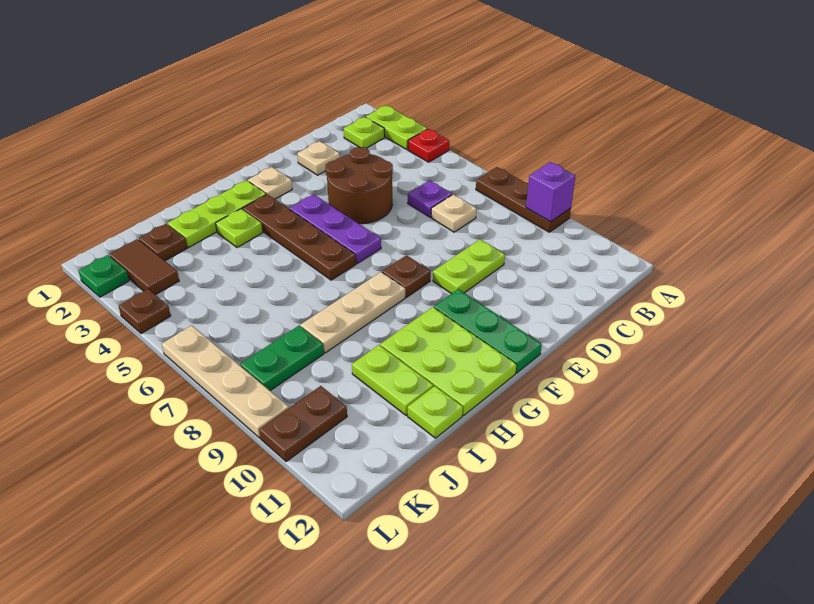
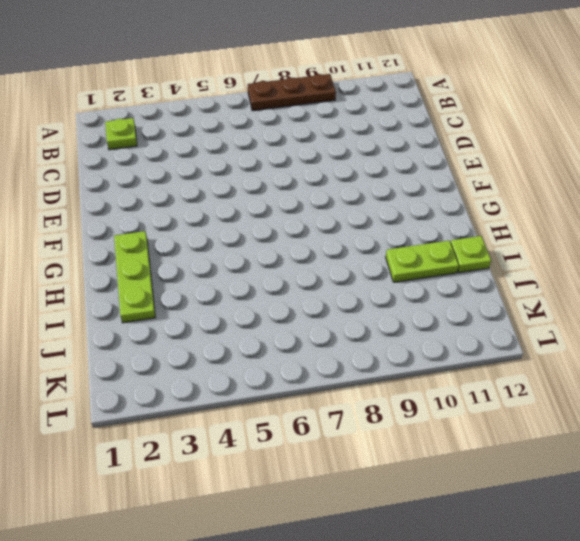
none -> lime 1x2 plate [366,105,427,149]
none -> red 1x1 plate [408,129,449,162]
none -> purple 1x1 plate [408,180,452,217]

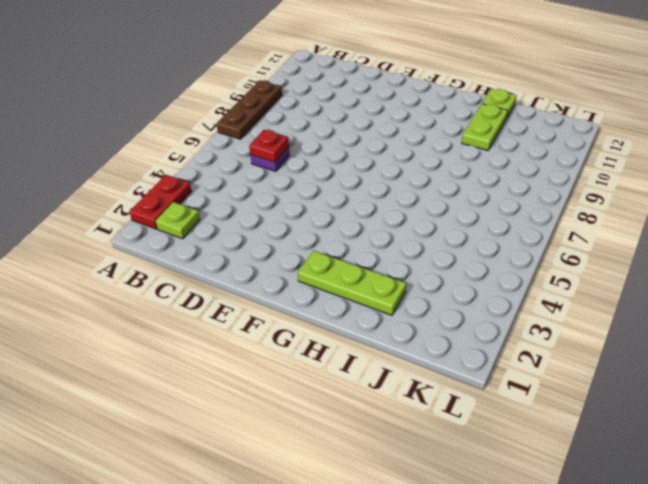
red 1x2 plate [129,175,192,229] -> lime 1x2 plate [366,105,427,149]
red 1x1 plate [249,130,289,162] -> red 1x1 plate moved to [408,129,449,162]
none -> tan 1x1 plate [431,194,476,232]
none -> tan 1x1 plate [297,141,340,175]
none -> brown 2x2 round brick [326,147,393,224]

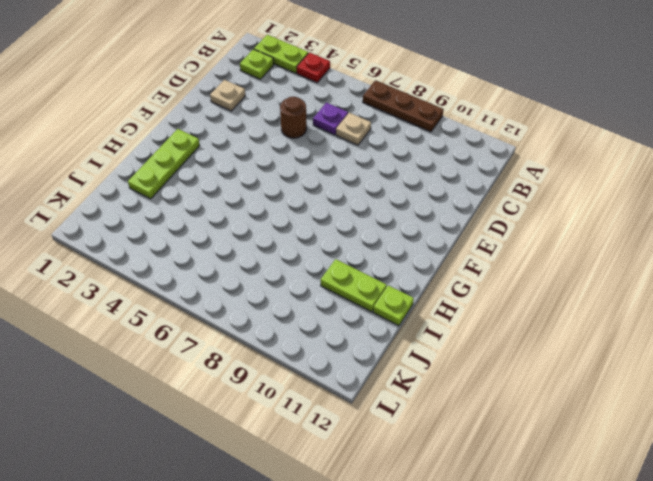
brown 1x1 round brick [280,97,307,138] -> brown 2x2 round brick [326,147,393,224]
none -> lime 1x2 plate [433,239,505,294]
none -> tan 1x1 plate [248,167,292,199]
none -> purple 1x3 plate [290,194,381,263]

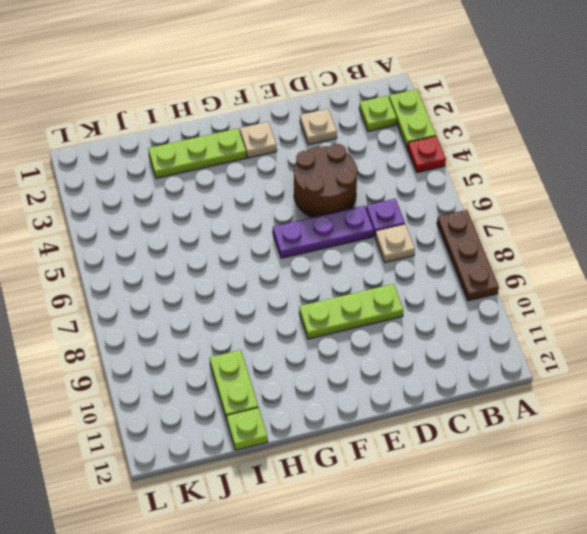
purple 1x3 plate [273,206,374,258] -> purple 1x3 plate turned to [290,194,381,263]
lime 1x3 plate [299,284,403,339] -> lime 1x2 plate [433,239,505,294]
none -> brown 1x1 plate [382,255,431,297]
none -> green 1x3 plate [434,289,542,373]
none -> brown 1x4 plate [243,194,356,280]

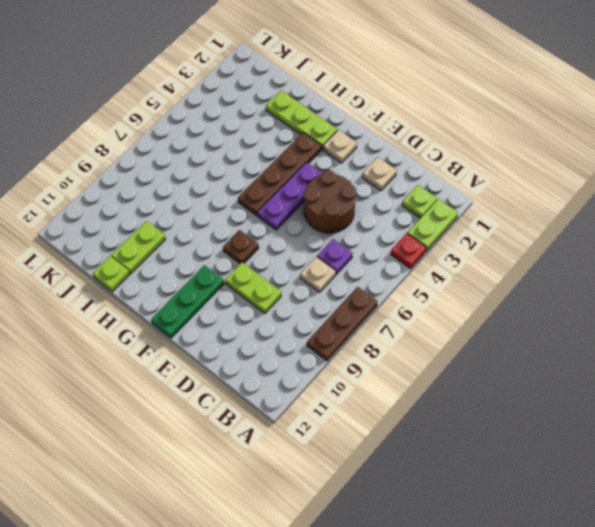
none -> tan 1x3 plate [301,272,405,353]
none -> lime 2x3 plate [380,307,517,415]
none -> lime 1x1 plate [216,209,263,247]

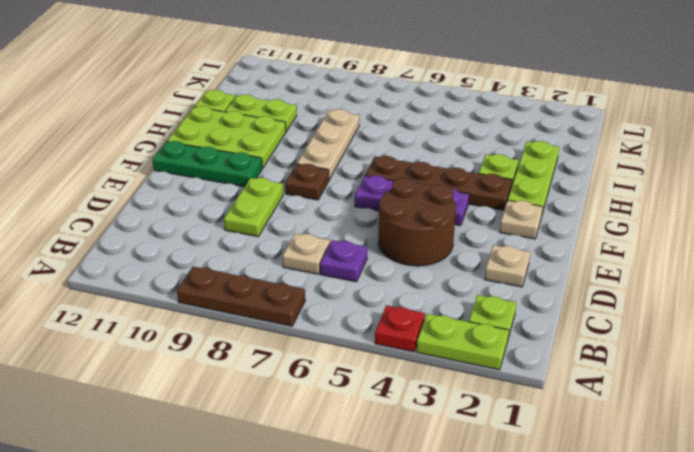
none -> brown 1x1 plate [139,224,187,261]
none -> green 1x2 plate [240,326,324,391]
none -> brown 1x2 tile [109,239,179,295]

